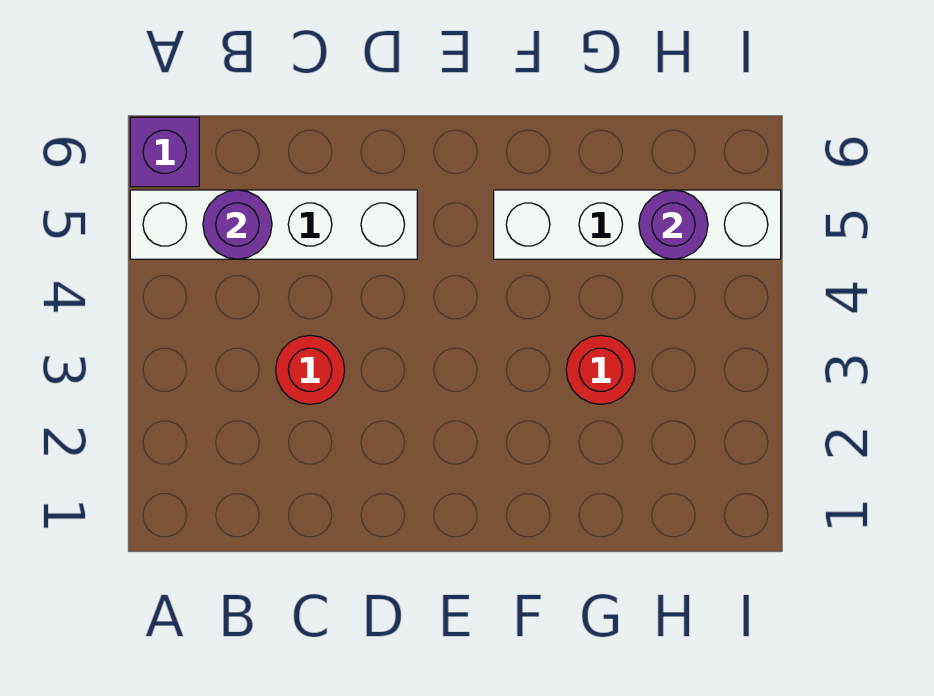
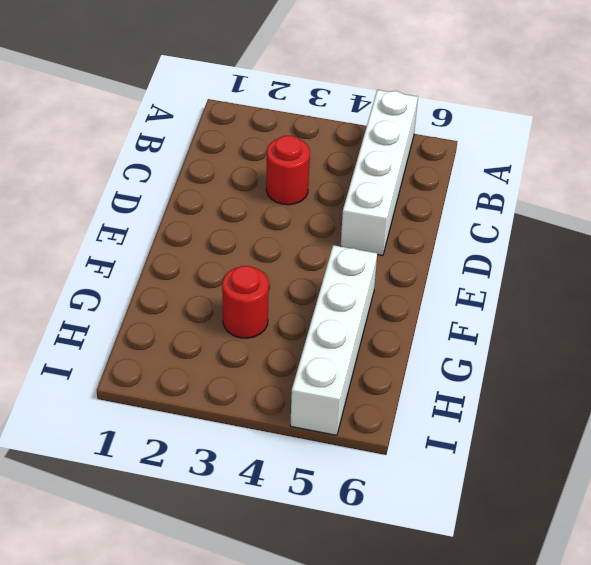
none -> purple 1x1 brick [130,117,199,187]
none -> purple 1x1 round brick [203,190,272,259]

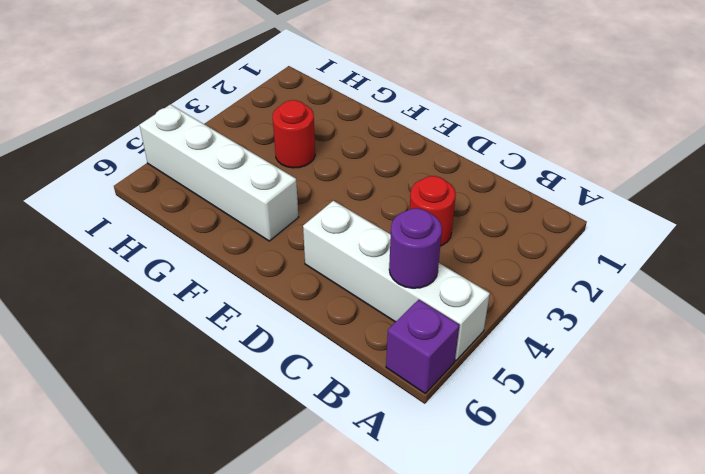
none -> purple 1x1 round brick [639,190,708,259]

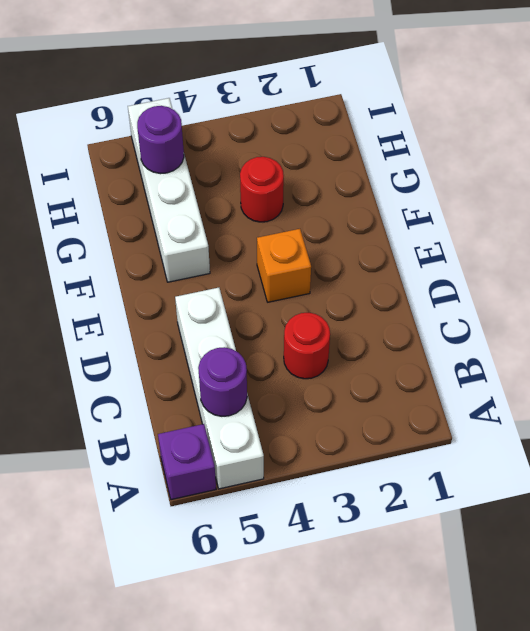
orange 1x1 brick [257,229,311,302] -> none

